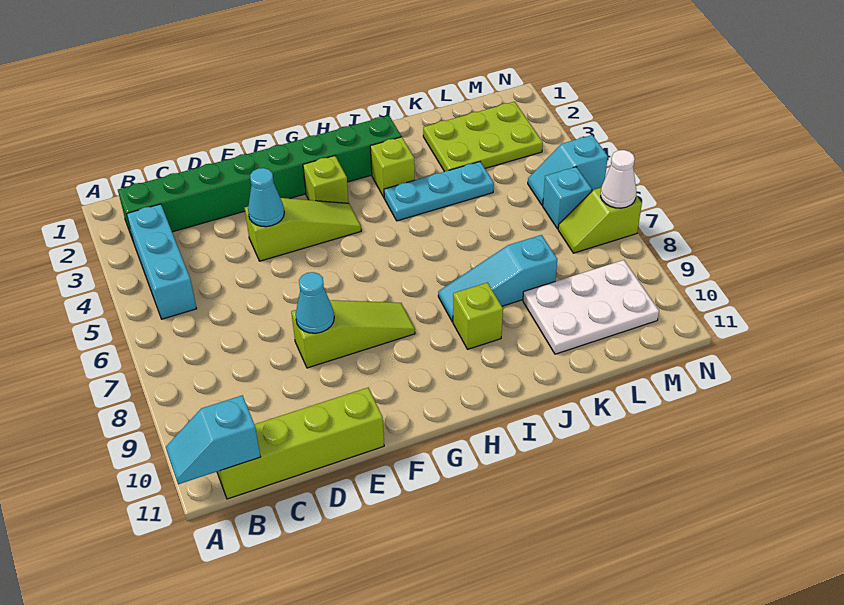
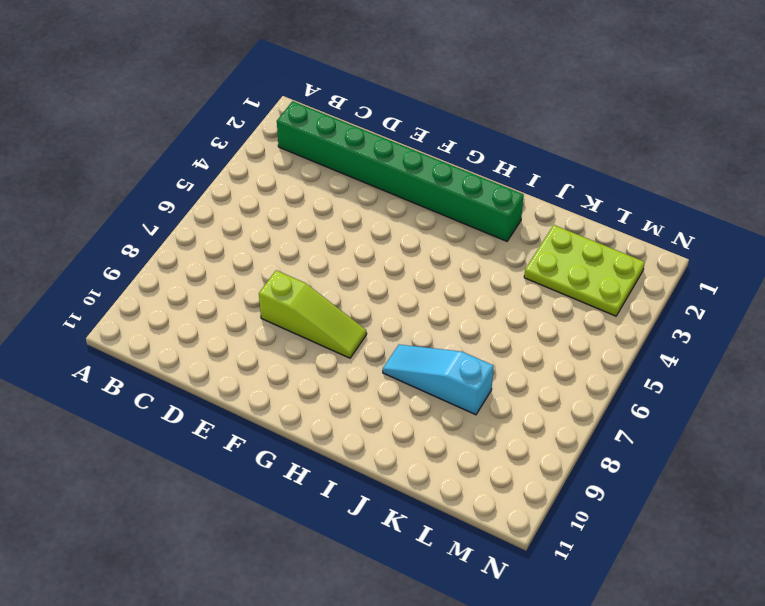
none -> cyan 1x3 brick [127,204,197,319]
none -> lime 1x4 brick [217,388,384,499]
none -> lime 1x3 slope [245,198,361,261]

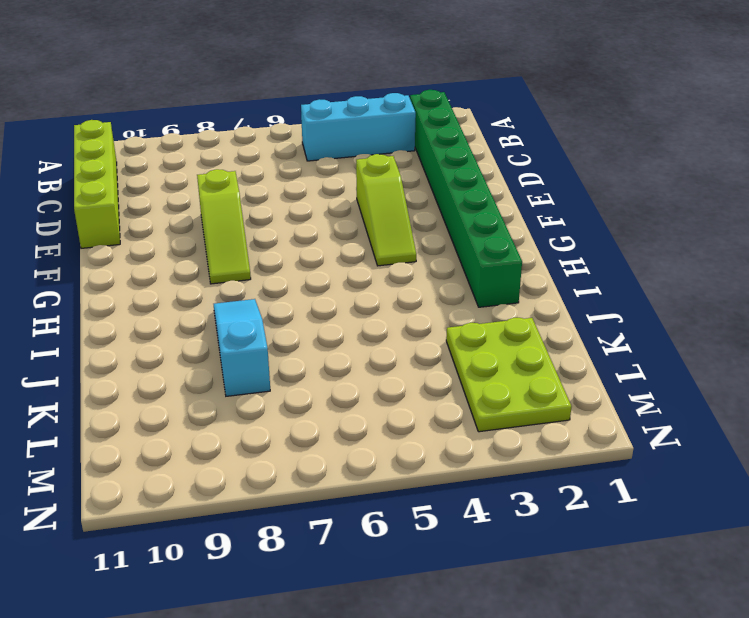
none -> lime 1x1 brick [303,156,349,203]
none -> lime 1x1 brick [370,137,415,197]
none -> cyan 1x3 plate [384,162,494,221]

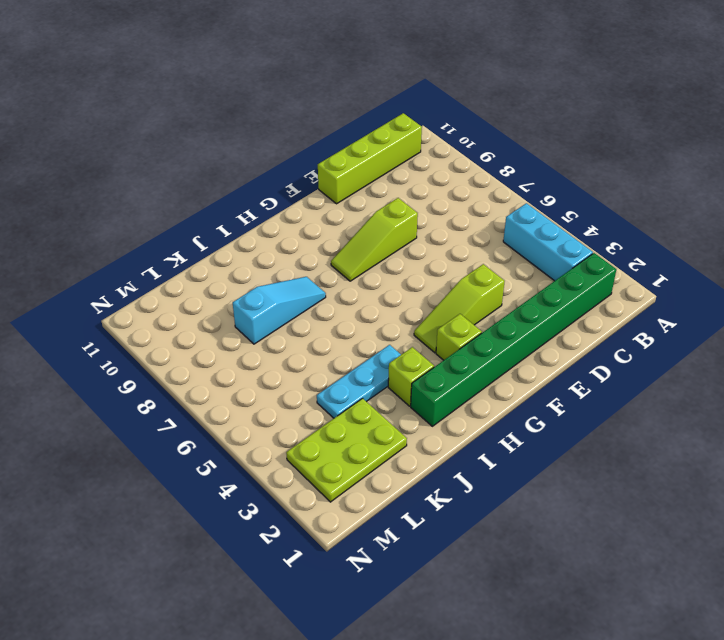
none -> lime 1x1 brick [453,283,503,349]
none -> white 2x3 plate [523,260,659,354]
none -> cyan 1x2 slope [528,135,608,205]

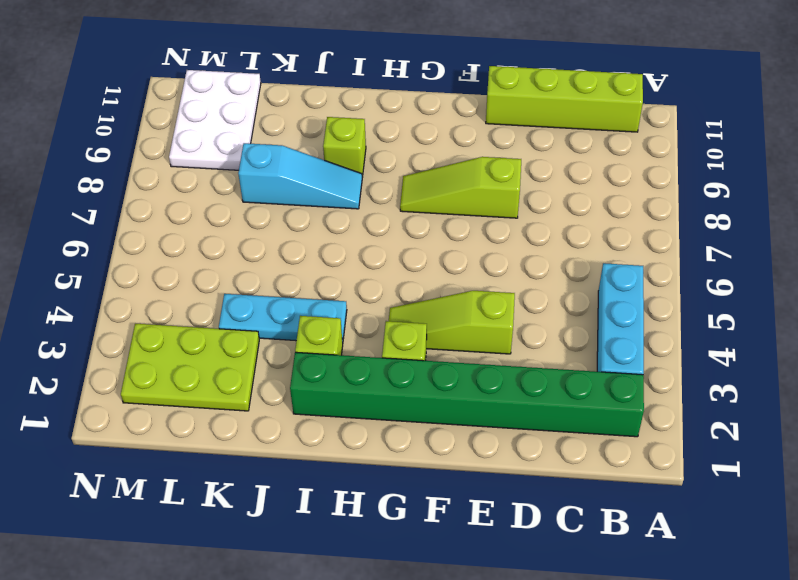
white 2x3 plate [169,70,261,170] -> white 2x3 plate turned to [523,260,659,354]
none -> cyan 1x2 slope [528,135,608,205]
none -> cyan 1x1 brick [543,167,592,229]
none -> lime 1x2 slope [558,188,642,253]

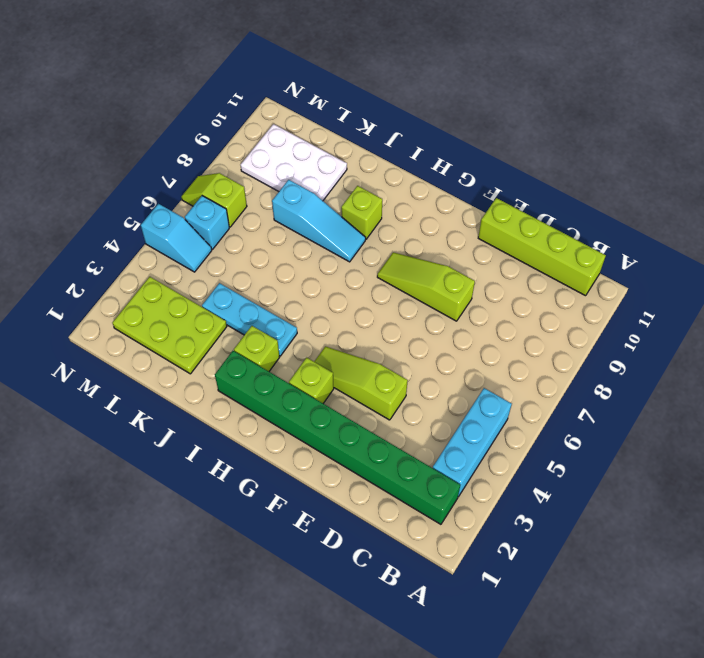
lime 1x2 slope [181,173,247,227] -> lime 1x2 slope turned to [558,188,642,253]
none -> cyan 1x2 slope [166,395,260,484]
none -> cyan 1x1 cone [248,168,284,227]
none -> cyan 1x1 cone [296,272,334,333]

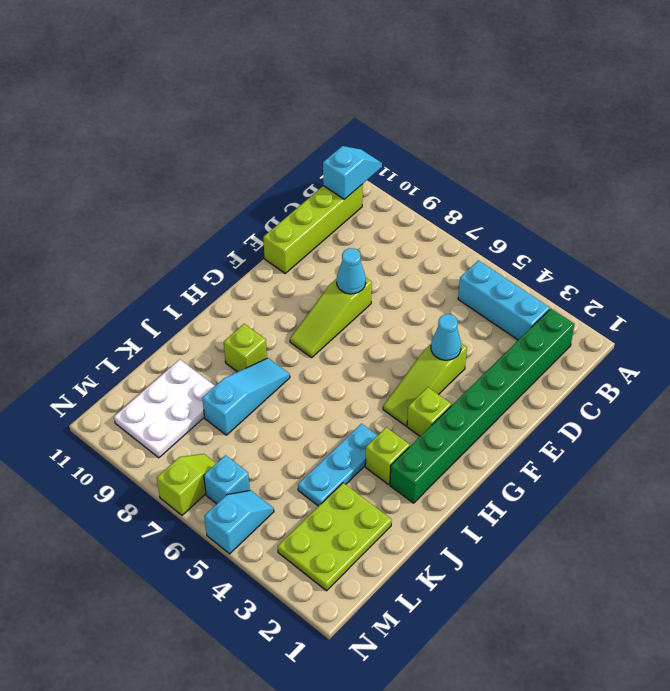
none -> white 1x1 cone [601,150,636,208]

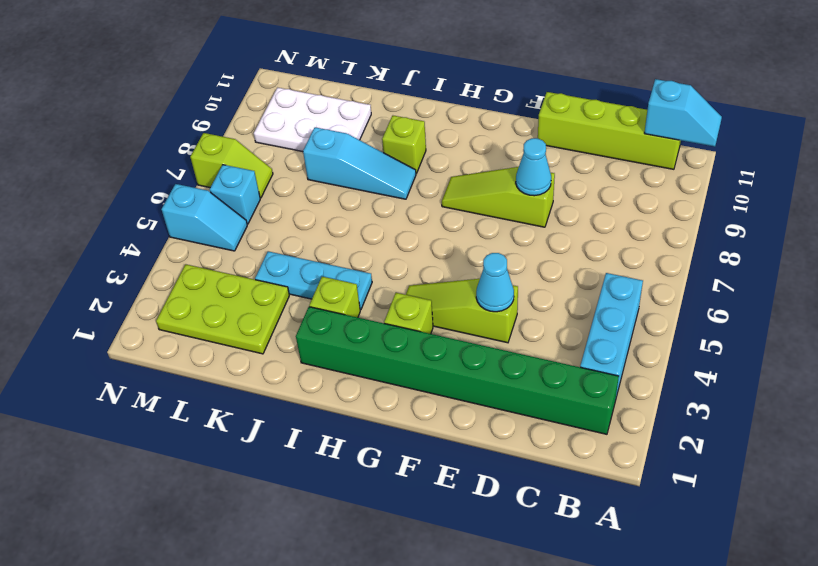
none -> white 1x1 cone [601,150,636,208]

